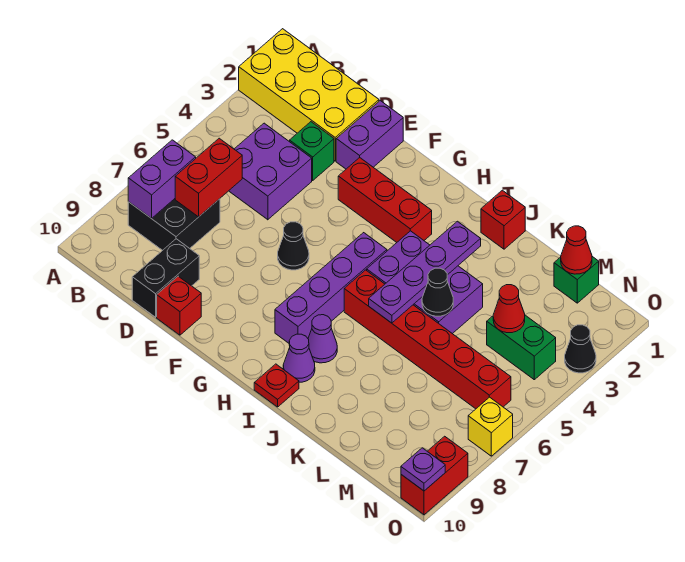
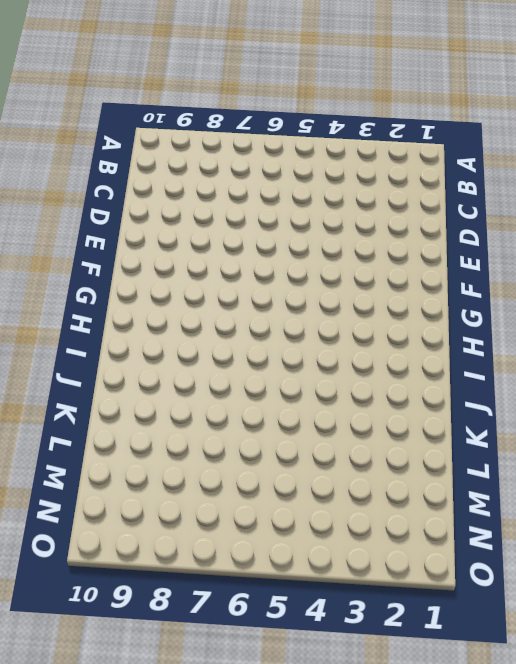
none -> yellow 2x4 brick [239,29,379,161]
none -> black 2x2 brick [128,199,220,250]
none -> purple 2x2 brick [229,123,312,220]

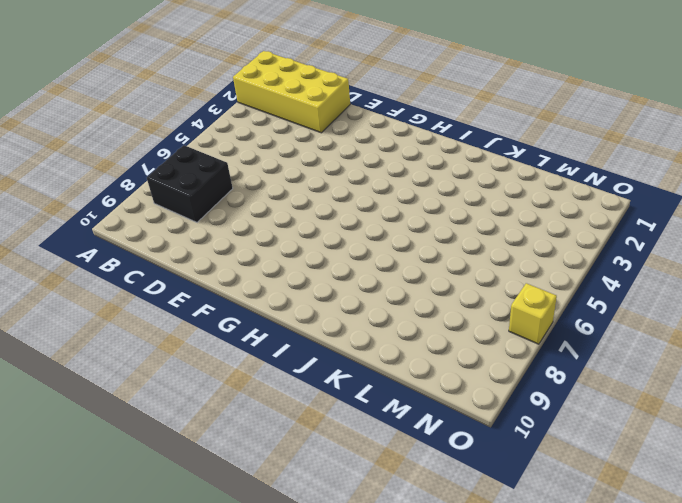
none -> purple 2x2 brick [229,123,312,220]
none -> green 1x1 brick [290,122,334,180]
none -> black 1x2 brick [132,239,199,317]

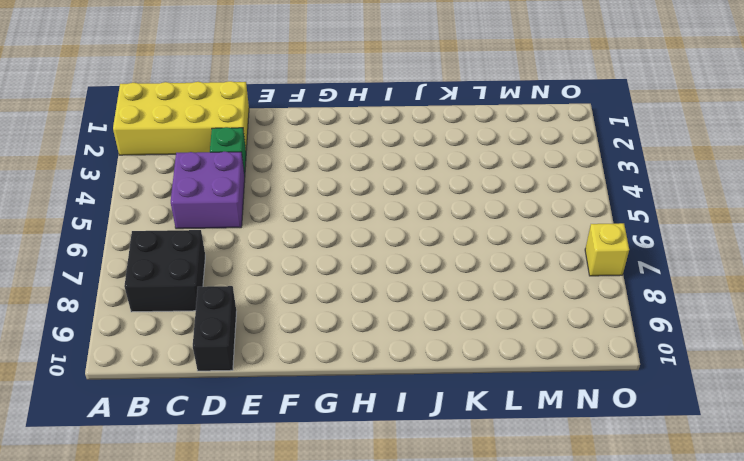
none -> purple 1x2 brick [336,101,403,169]
none -> red 1x1 brick [157,276,201,335]
none -> red 1x3 brick [338,158,432,242]

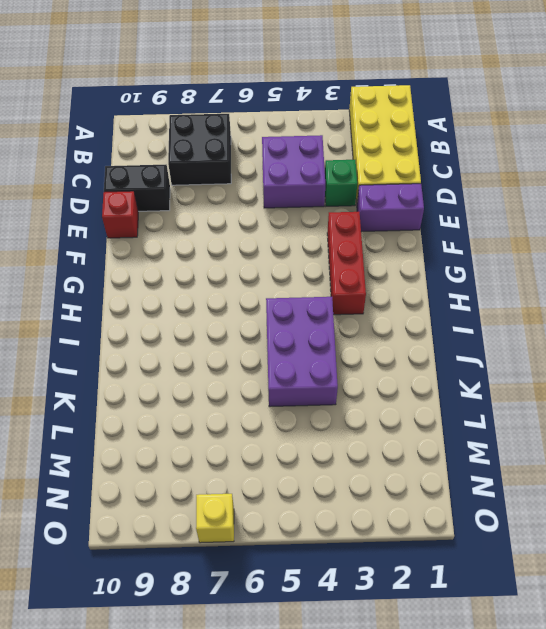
none -> black 1x1 cone [278,222,309,270]
none -> purple 1x4 brick [275,233,387,343]
none -> red 1x6 brick [344,270,511,409]

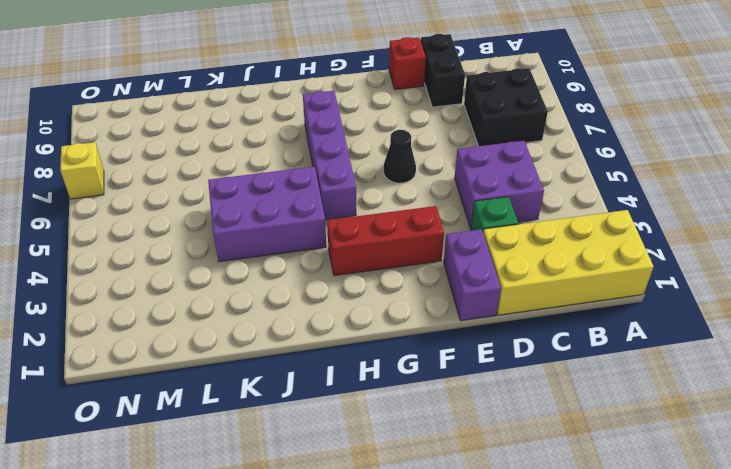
none -> red 1x6 brick [344,270,511,409]
none -> purple 1x1 cone [308,315,337,363]
none -> purple 1x1 cone [283,334,315,382]

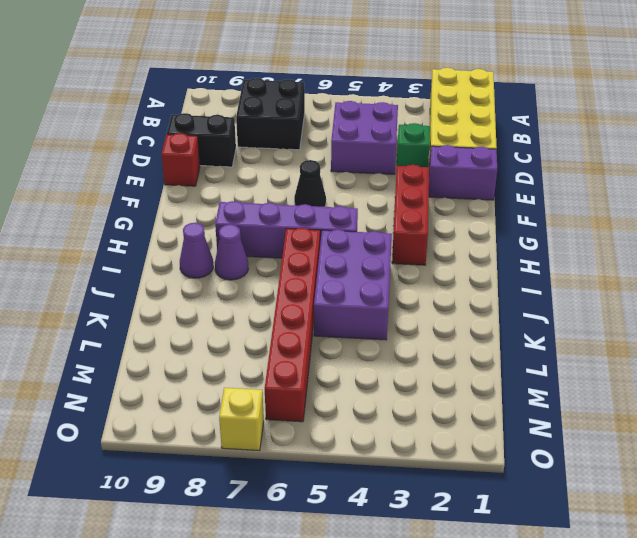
none -> red 1x1 plate [254,364,299,407]
none -> red 1x1 brick [481,190,525,249]
none -> green 1x1 brick [554,257,599,303]

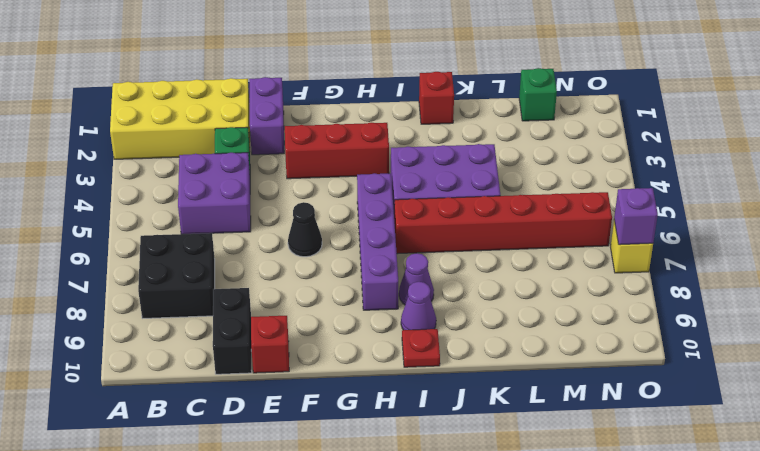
purple 1x1 brick [614,188,658,245] -> none
none -> green 1x2 brick [487,315,556,380]
none -> black 1x1 cone [565,325,596,373]
none -> red 1x2 brick [401,436,468,515]

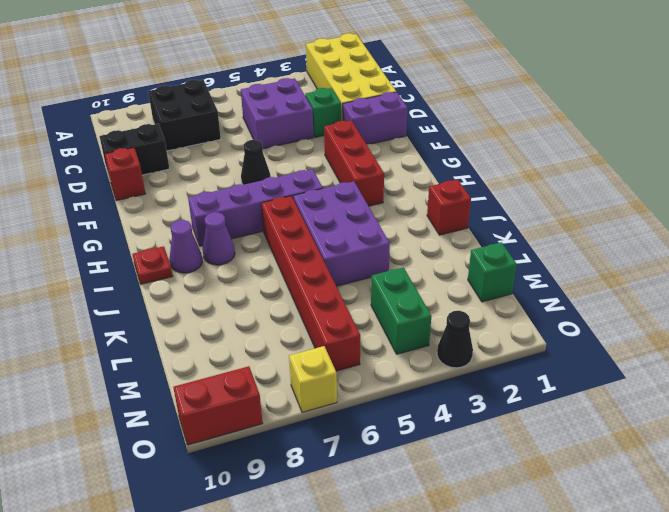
none -> purple 1x2 brick [128,140,196,218]
none -> red 1x2 brick [175,138,242,217]
none -> purple 1x4 plate [369,221,481,323]

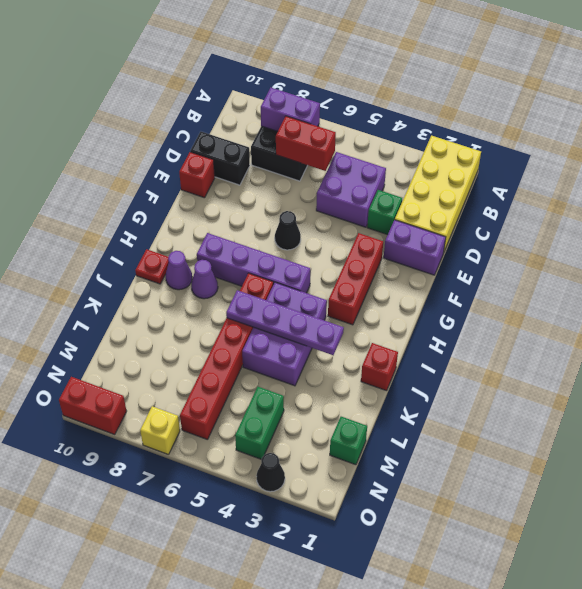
none -> black 1x1 cone [422,268,453,316]
none -> red 1x1 cone [561,226,592,274]
none -> red 1x1 cone [493,285,525,333]

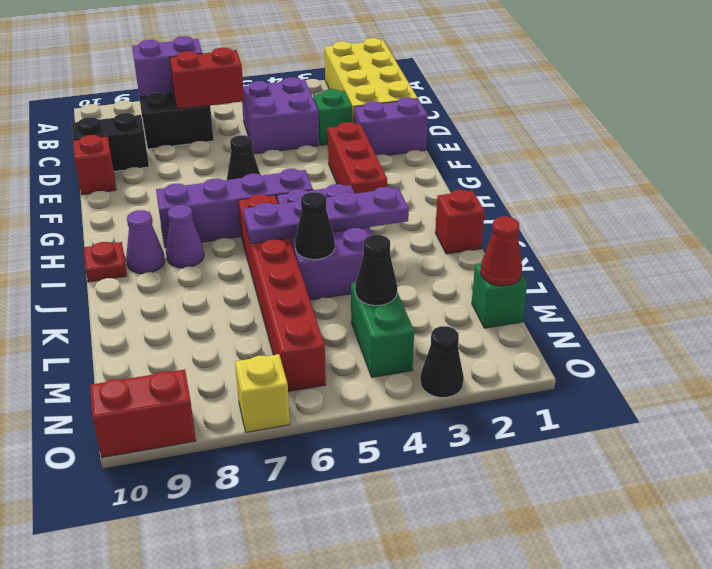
black 1x1 cone [355,235,397,306] -> red 1x1 cone [493,285,525,333]
none -> purple 1x1 plate [401,448,445,491]

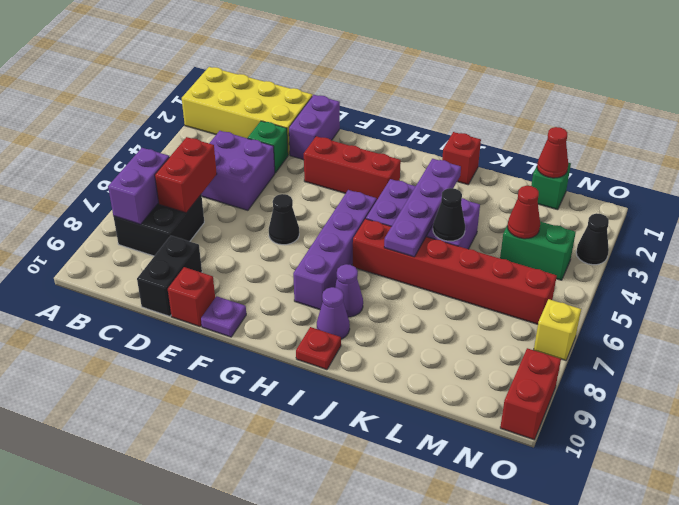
purple 1x1 plate [201,296,246,337] -> purple 1x1 plate moved to [401,448,445,491]

